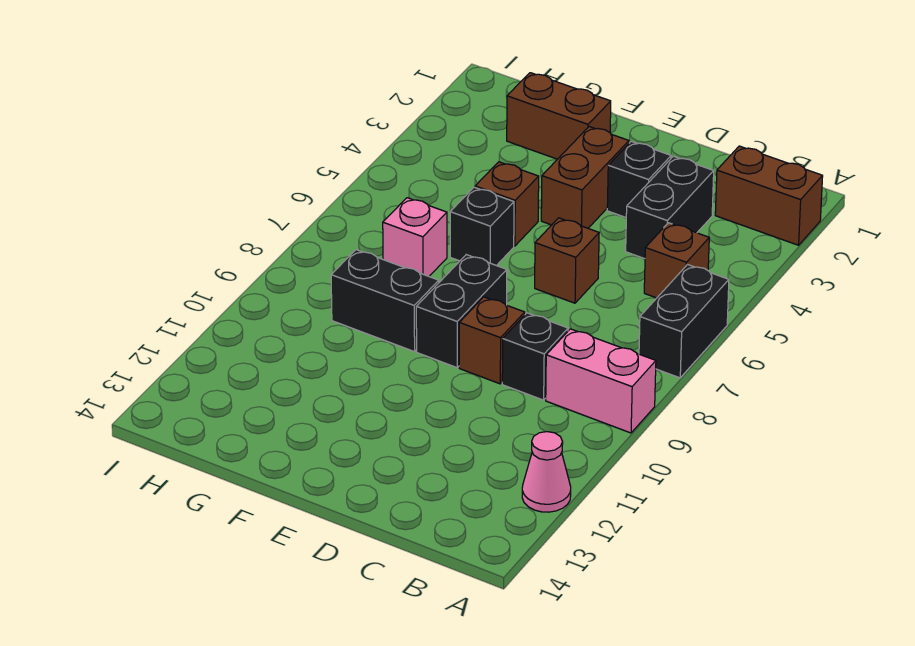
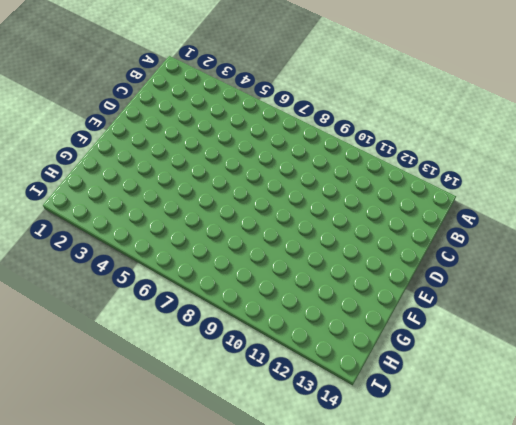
none -> brown 1x2 brick [715,146,823,245]
none -> black 1x2 brick [639,265,729,378]
none -> pink 1x2 brick [546,329,656,433]

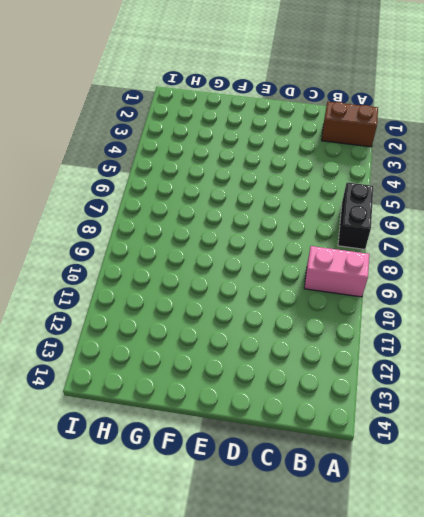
none -> pink 1x1 cone [522,432,571,512]
none -> brown 1x1 brick [644,223,709,298]
none -> black 1x2 brick [626,156,714,259]

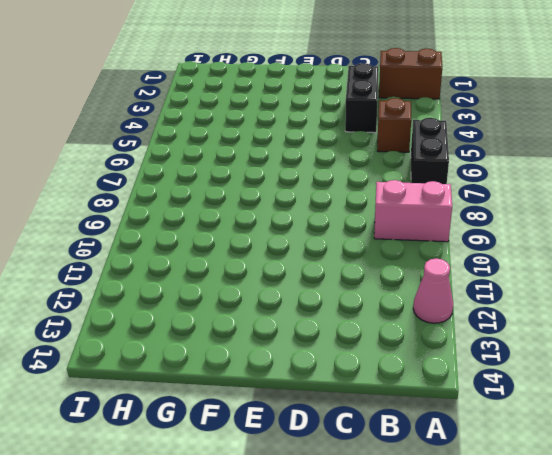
none -> black 1x1 brick [502,313,568,400]
none -> black 1x1 brick [607,141,671,217]
none -> brown 1x1 brick [535,218,599,303]

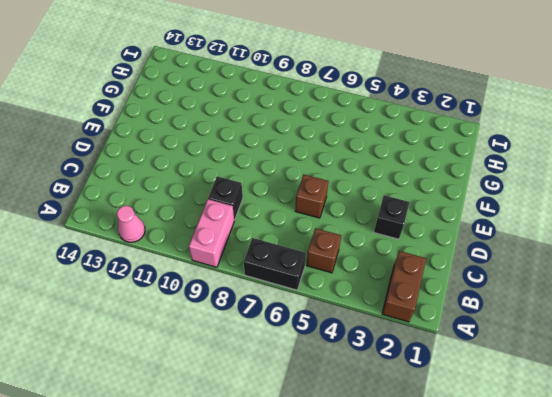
none -> black 1x2 brick [626,156,714,259]
none -> brown 1x1 brick [459,297,525,384]
none -> brown 1x2 brick [541,127,629,228]

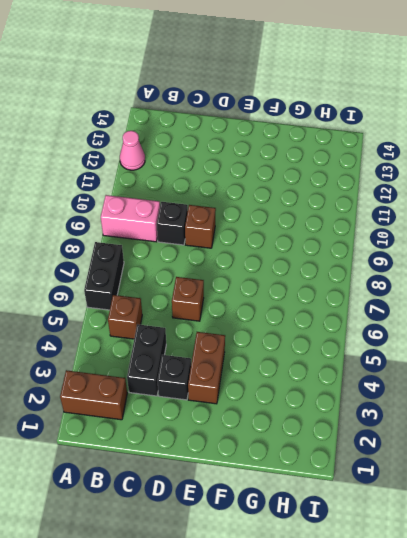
none -> black 1x2 brick [416,255,507,368]
none -> brown 1x2 brick [507,73,611,159]
none -> brown 1x1 brick [475,162,539,246]

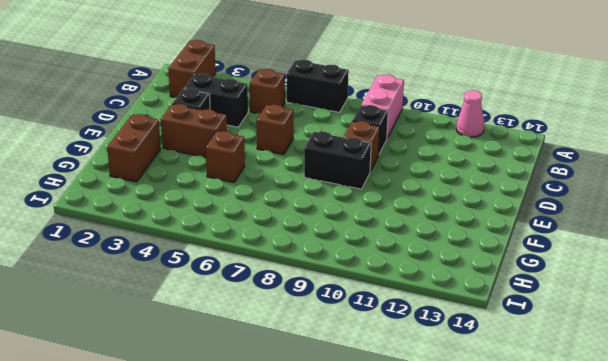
none -> black 1x1 brick [450,187,514,266]
none -> black 1x2 brick [331,250,439,352]
none -> pink 1x1 brick [383,198,447,276]

